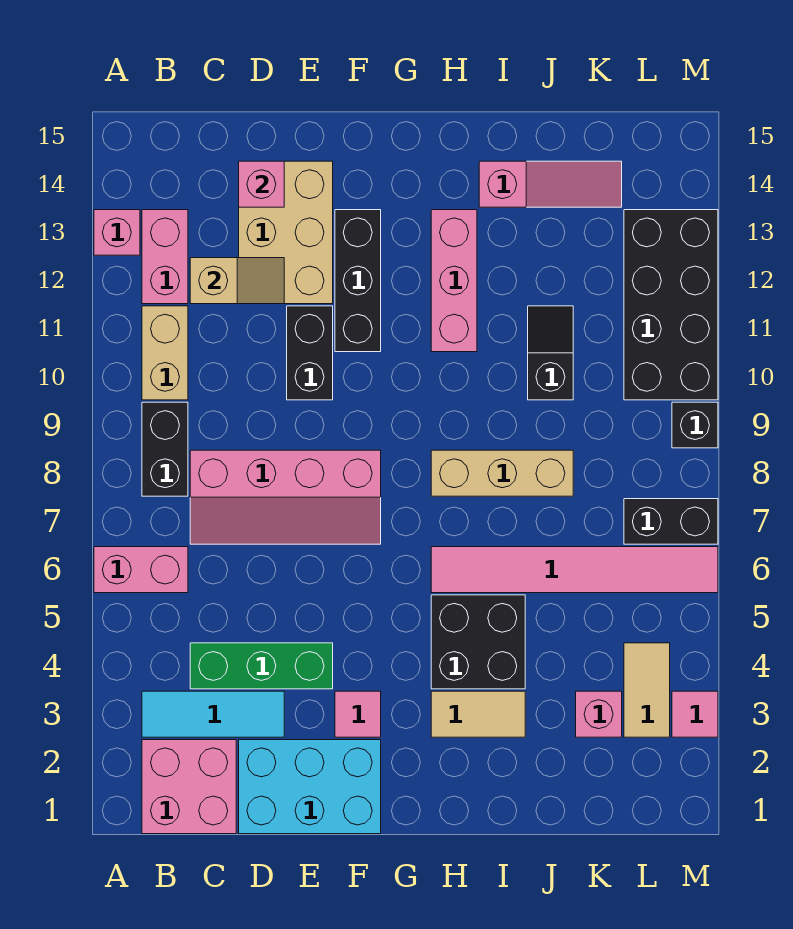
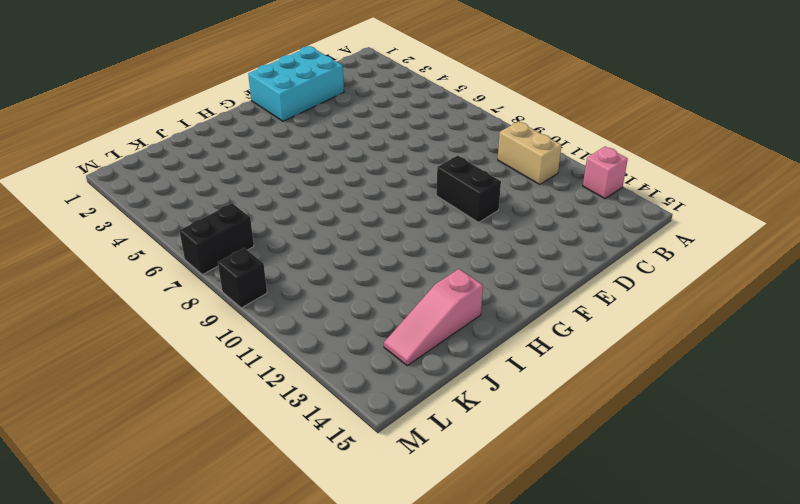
none -> pink 1x2 brick [94,547,188,593]
none -> pink 2x2 brick [142,740,236,834]
none -> cyan 1x3 tile [142,691,284,737]

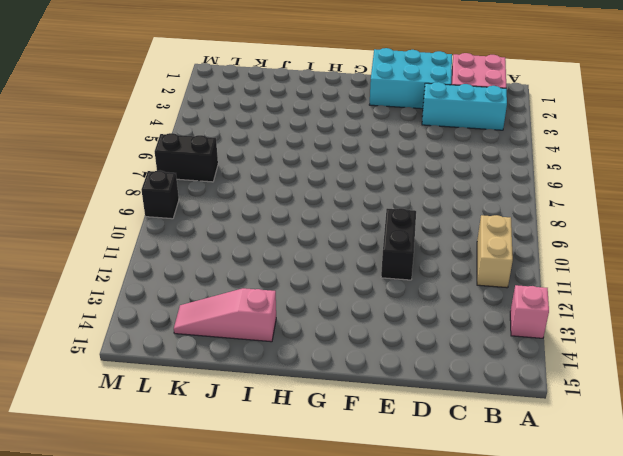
cyan 1x3 brick [422,82,507,130] -> cyan 1x3 tile [142,691,284,737]
none -> pink 1x2 brick [94,547,188,593]
none -> black 1x2 brick [142,402,188,496]
none -> pink 1x2 brick [142,210,188,304]

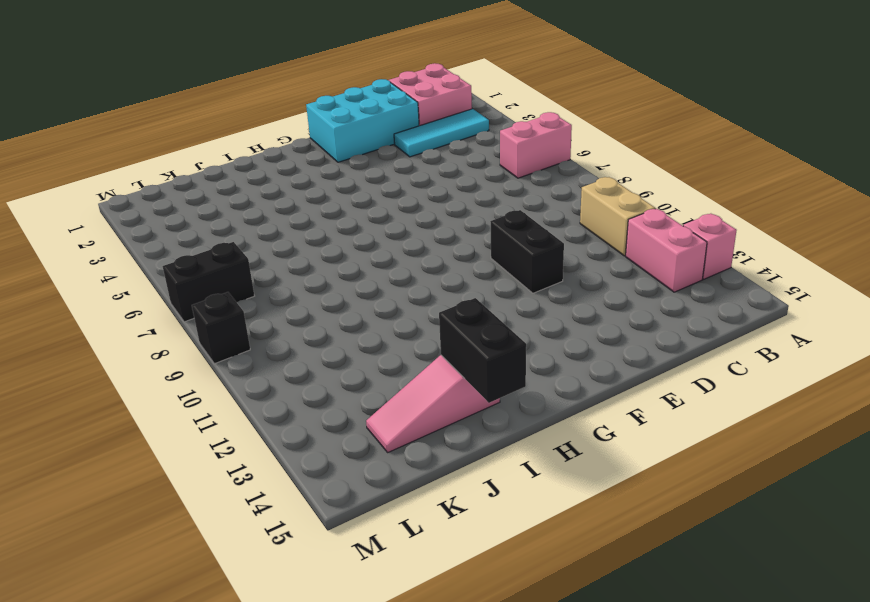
black 1x2 brick [439,298,526,403] -> black 1x2 brick moved to [142,402,188,496]
none -> green 1x3 brick [190,643,333,689]
none -> pink 2x4 slope [190,450,381,544]
none -> tan 2x3 brick [239,161,333,304]

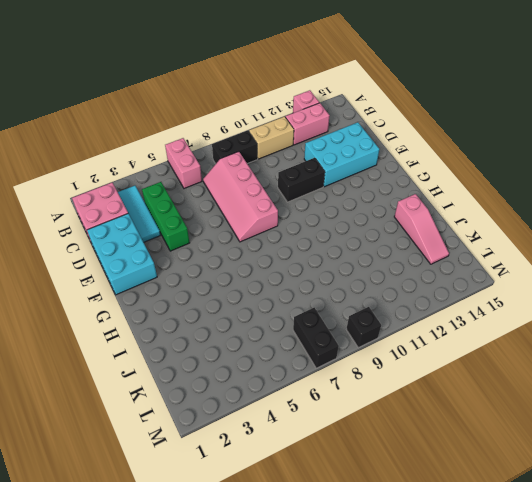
cyan 2x3 brick [304,122,379,187] -> tan 2x3 brick [239,161,333,304]
none -> pink 1x1 tile [335,691,381,737]
none -> black 1x3 brick [335,210,381,352]
none -> tan 1x2 tile [431,691,525,737]

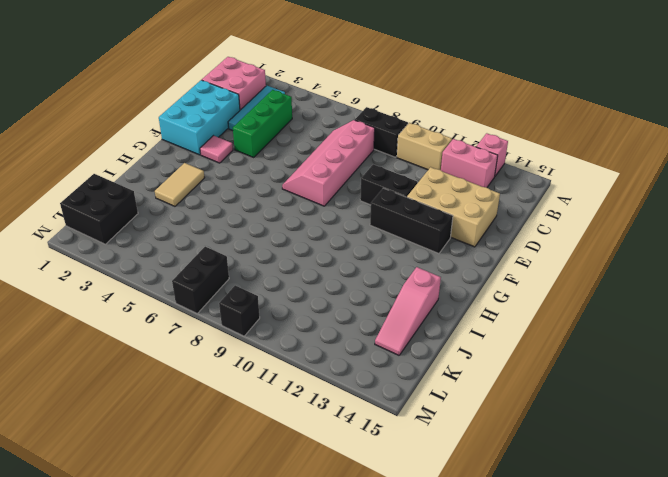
black 2x2 brick [60,174,138,244] -> black 2x2 brick moved to [431,595,525,689]
none -> pink 1x2 brick [94,547,188,593]
none -> pink 1x6 tile [431,547,718,593]
none -> tan 1x3 brick [431,450,573,496]

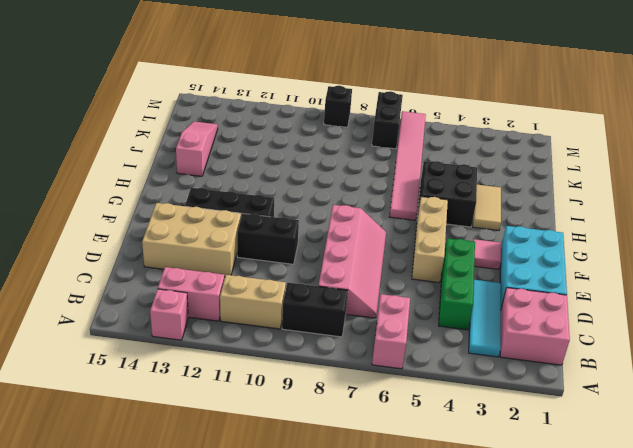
tan 1x3 brick [412,197,448,283] -> tan 1x3 brick moved to [431,450,573,496]
none -> pink 1x3 brick [431,210,477,352]
none -> black 1x2 slope [528,306,573,400]
none -> pink 1x1 brick [576,691,622,737]

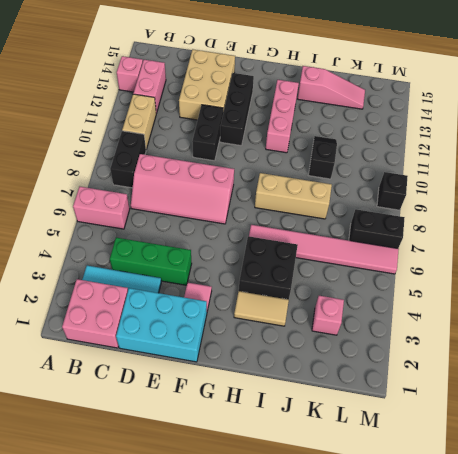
none -> tan 1x2 tile [624,643,670,737]
none -> black 2x4 brick [624,210,718,400]
none -> pink 1x1 tile [672,691,718,737]

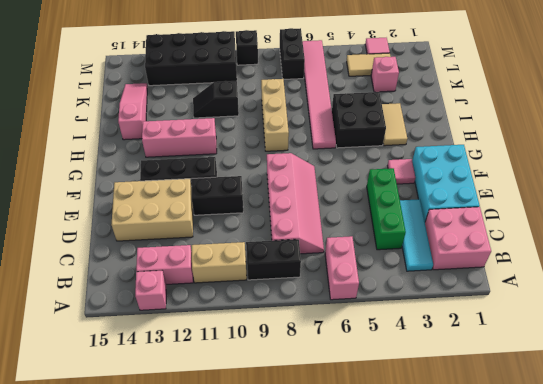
none -> tan 1x2 slope [190,258,284,304]
none -> pink 1x1 brick [239,161,284,207]

